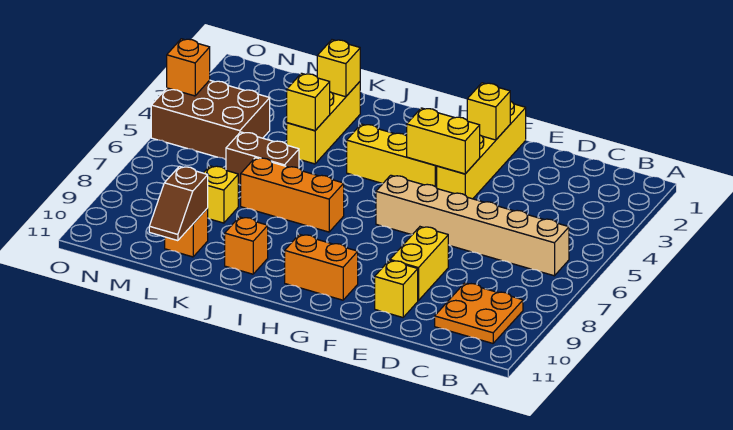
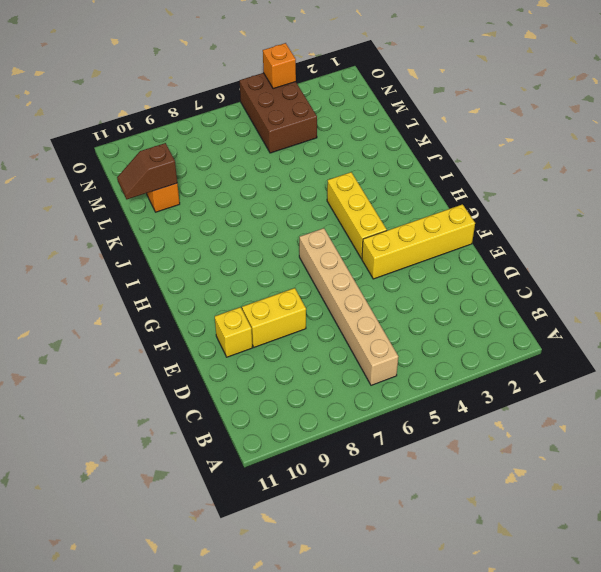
none -> orange 2x2 plate [435,283,523,343]
none -> orange 1x2 brick [285,234,358,300]
none -> orange 1x3 brick [241,158,344,232]

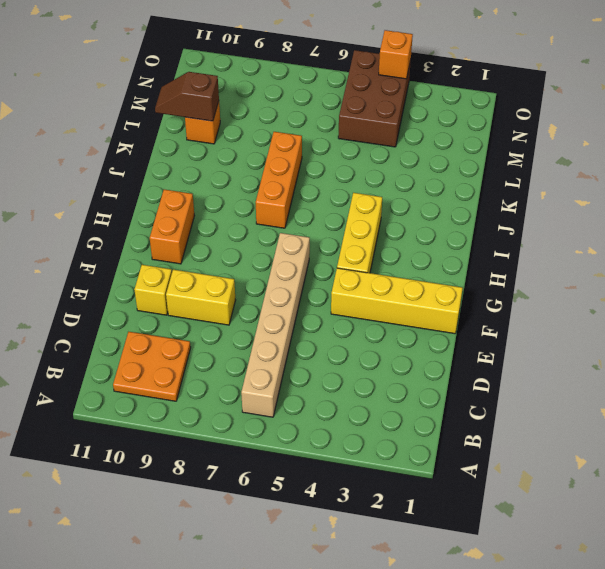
none -> orange 1x1 brick [225,217,268,274]
none -> yellow 1x3 brick [287,82,360,164]
none -> brown 1x2 brick [226,132,299,185]

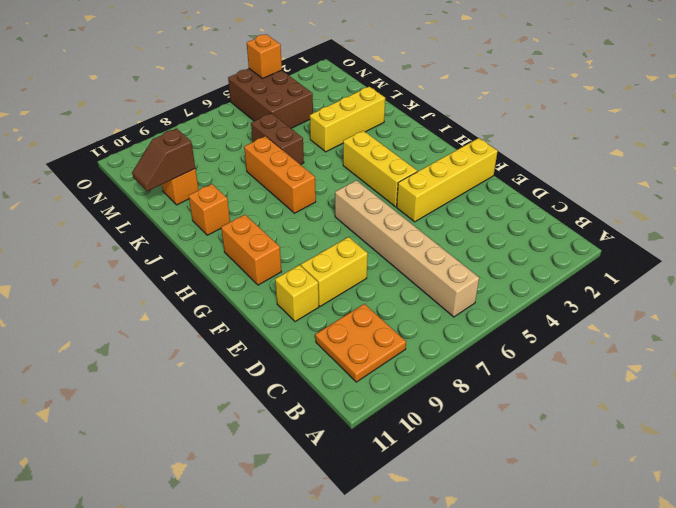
none -> yellow 1x1 brick [204,166,238,223]
none -> yellow 1x1 brick [467,83,510,140]
none -> yellow 1x2 brick [407,108,480,174]

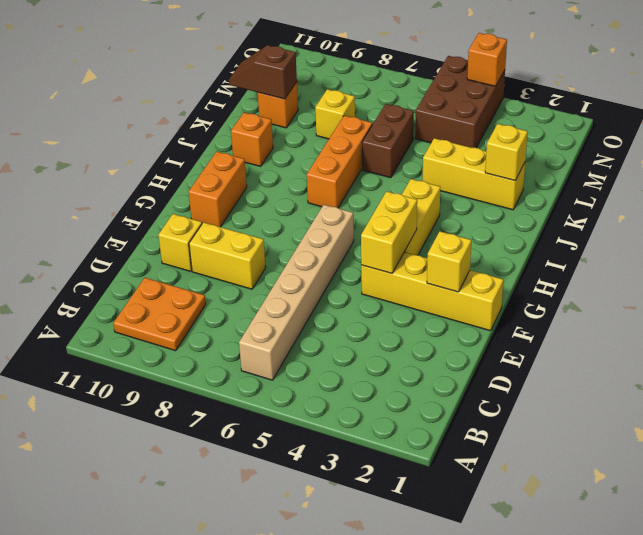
none -> yellow 1x1 brick [287,73,330,131]

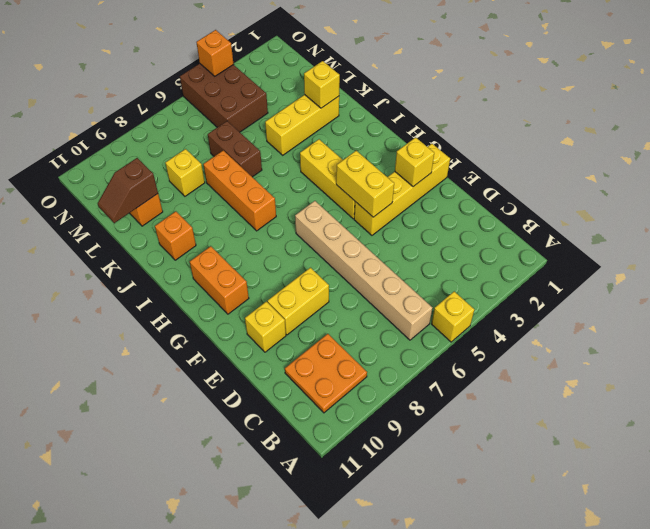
yellow 1x1 brick [432,291,474,342] -> yellow 1x1 brick moved to [287,73,330,131]

